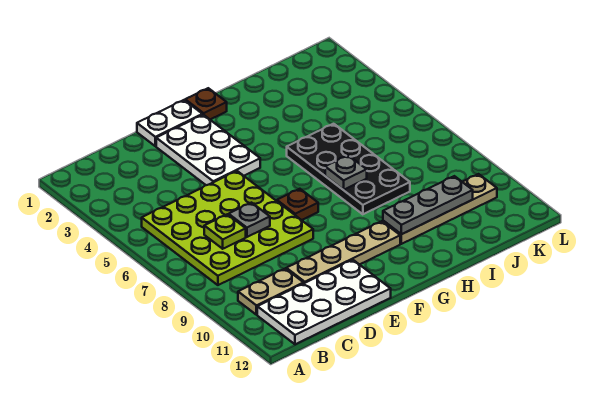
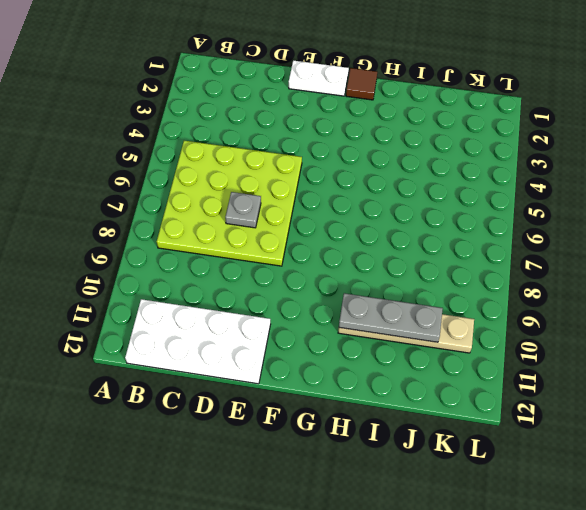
brown 1x1 tile [346,68,377,100] -> brown 1x1 plate [185,88,227,119]
none -> tan 1x2 plate [238,269,304,315]
none -> tan 1x4 plate [286,221,400,283]
none -> white 2x3 plate [156,115,260,185]

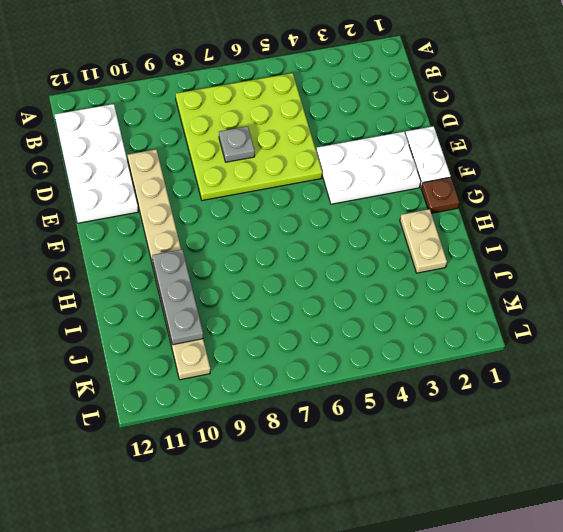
tan 1x2 plate [400,209,447,273] -> tan 1x2 plate moved to [238,269,304,315]
none -> brown 1x1 plate [277,189,318,220]
none -> black 2x4 plate [287,124,410,214]
none -> lime 1x1 plate [204,214,246,249]

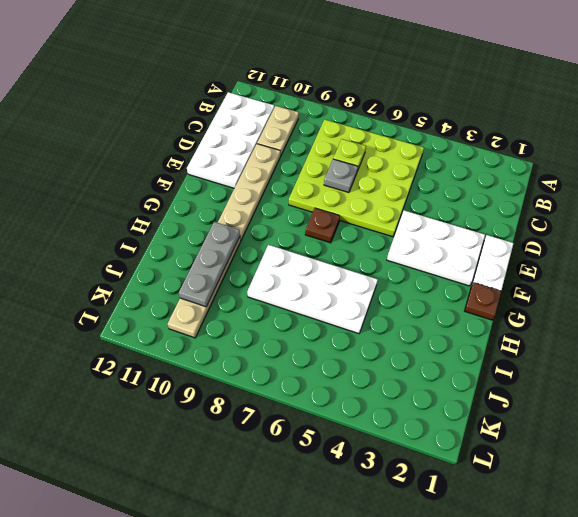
white 2x4 plate [247,245,378,334] -> black 2x4 plate [287,124,410,214]
none -> grey 1x1 plate [325,155,367,190]

